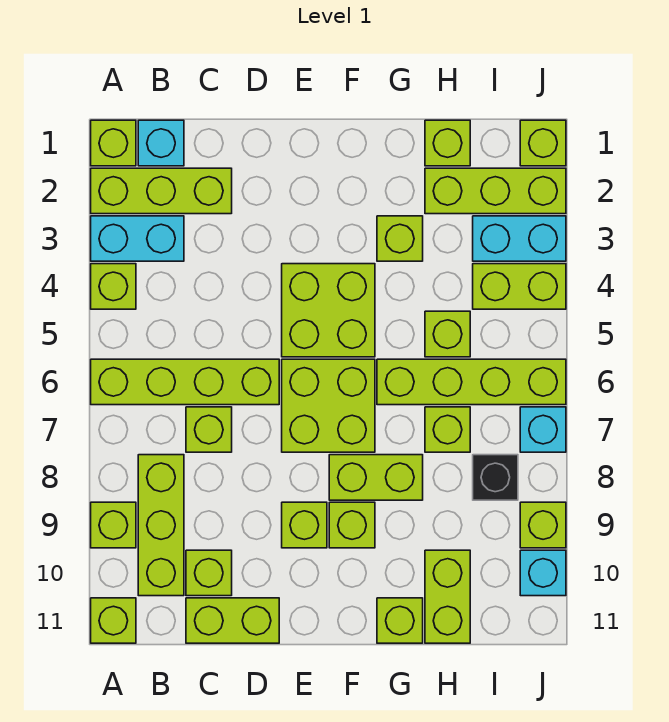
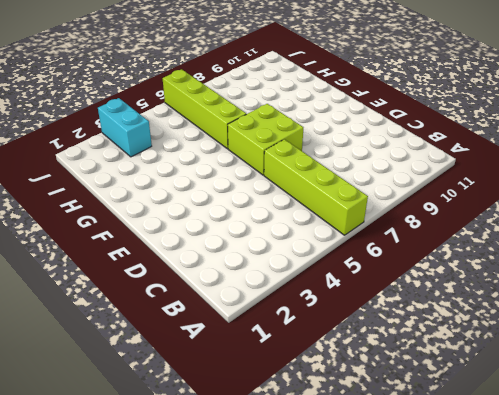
none -> lime 1x1 brick [91,120,136,166]
none -> lime 1x3 brick [91,168,232,214]
none -> cyan 1x2 brick [91,216,184,261]
none -> lime 1x1 brick [91,264,136,309]

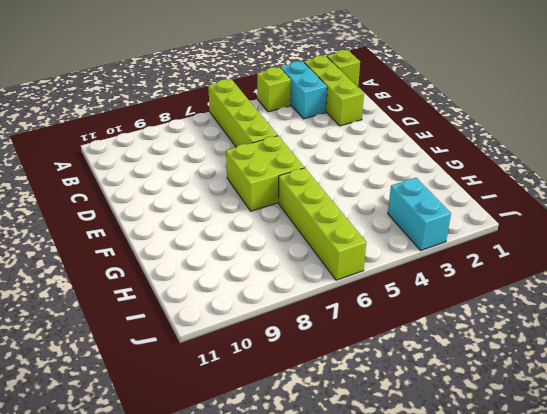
none -> lime 1x1 brick [91,502,136,548]
none -> lime 1x1 brick [91,598,136,643]
none -> cyan 1x1 brick [138,120,184,166]
none -> lime 1x3 brick [138,455,184,596]

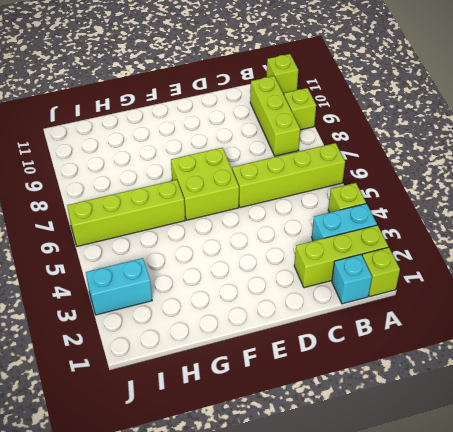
none -> lime 1x1 brick [186,407,232,452]
none -> lime 1x1 brick [186,550,232,596]
none -> lime 1x2 brick [186,598,279,643]
none -> lime 2x2 brick [282,264,375,357]

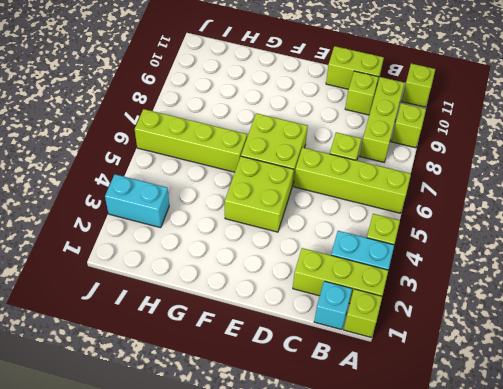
none -> lime 1x1 brick [282,502,327,548]
none -> lime 1x2 brick [329,455,423,500]
none -> lime 1x1 brick [329,502,375,548]
none -> lime 1x1 brick [377,216,423,261]

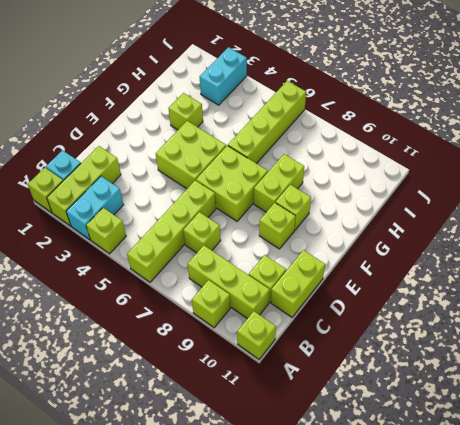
none -> lime 1x1 brick [377,598,423,643]
none -> lime 1x1 brick [425,120,470,166]
none -> lime 1x3 brick [425,168,566,214]
none -> lime 1x1 brick [425,311,470,357]

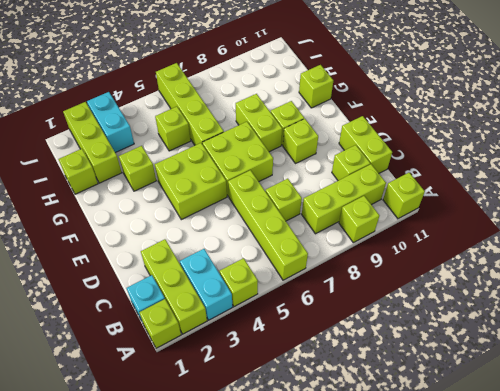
none -> lime 1x1 brick [425,407,470,452]
none -> lime 1x2 brick [425,550,470,643]
none -> lime 1x2 brick [473,264,566,309]
none -> black 1x1 brick [473,455,518,500]

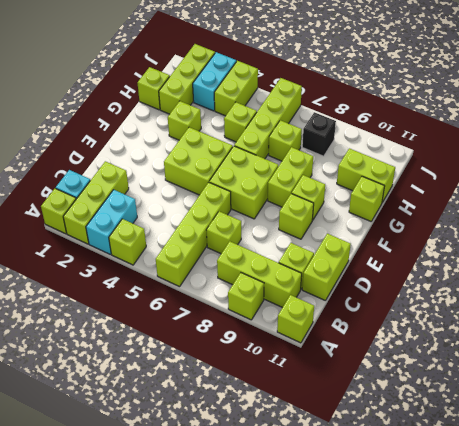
none -> lime 1x1 brick [520,120,566,166]
none -> cyan 1x1 brick [520,407,566,452]
none -> lime 1x1 brick [520,502,566,548]
none -> cyan 1x1 brick [520,550,566,596]

